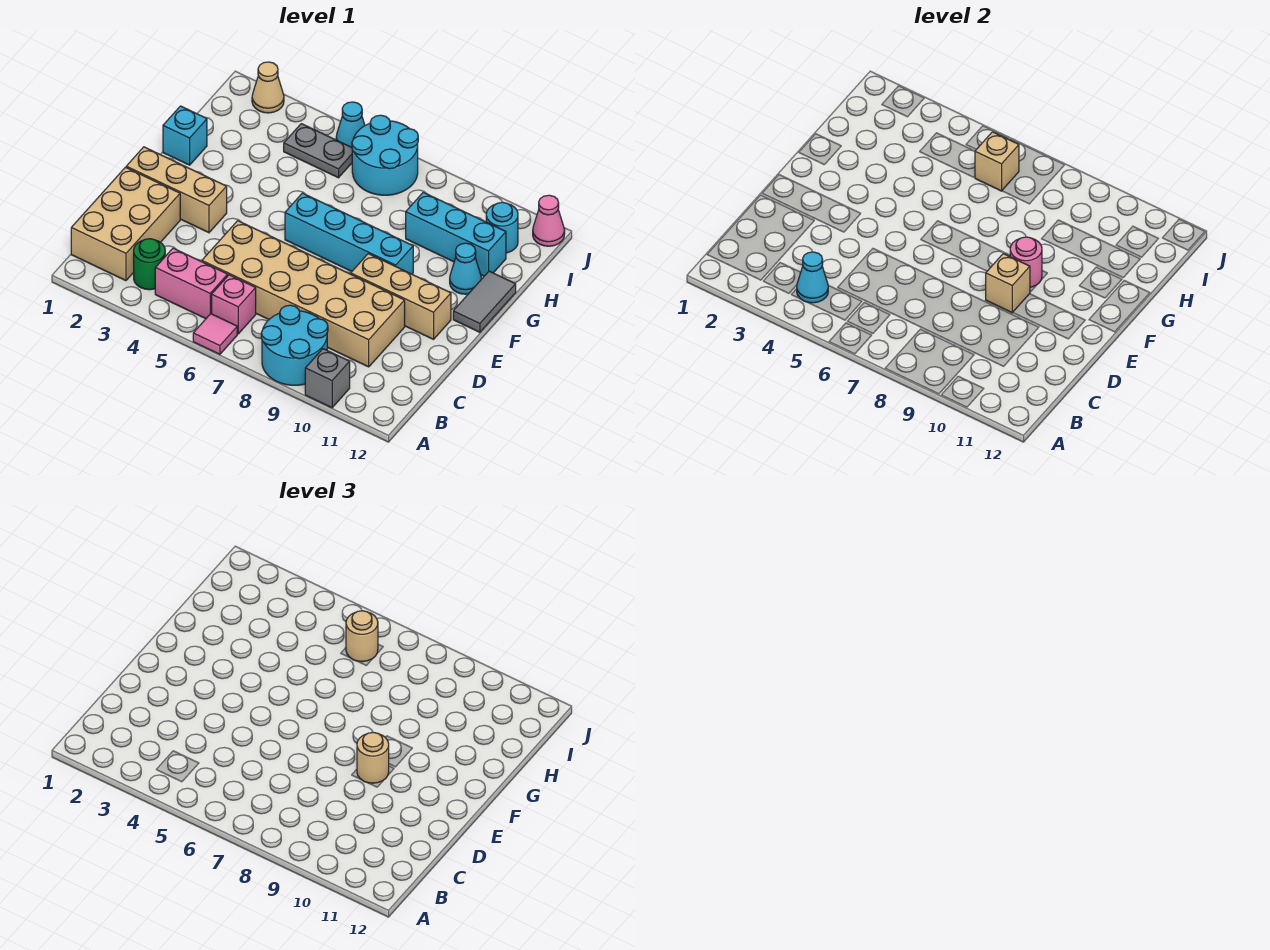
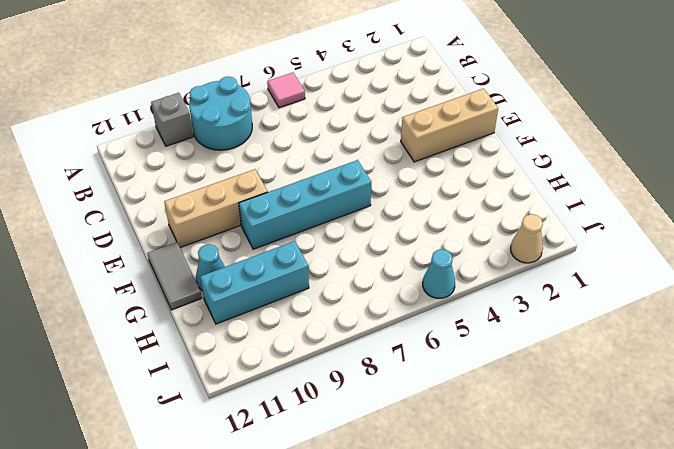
none -> tan 2x3 brick [71,167,180,281]
none -> green 1x1 round brick [134,239,165,290]
none -> pink 1x2 brick [155,248,228,319]

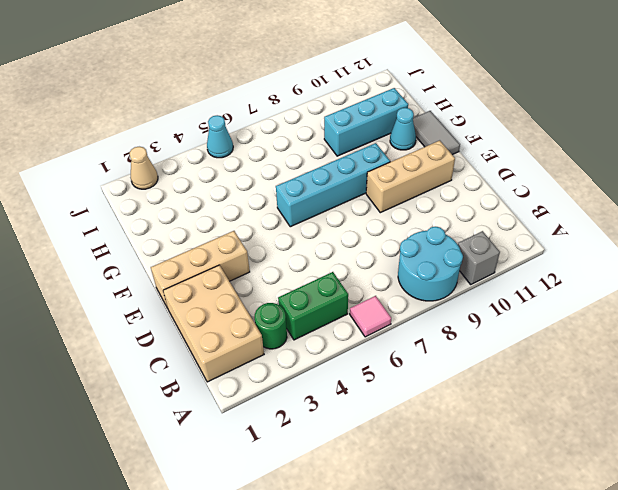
green 1x2 brick [278,272,348,340] -> pink 1x2 brick [155,248,228,319]
none -> pink 1x1 brick [212,275,256,334]
none -> tan 2x6 brick [202,221,405,367]
none -> cyan 1x1 brick [163,106,207,165]

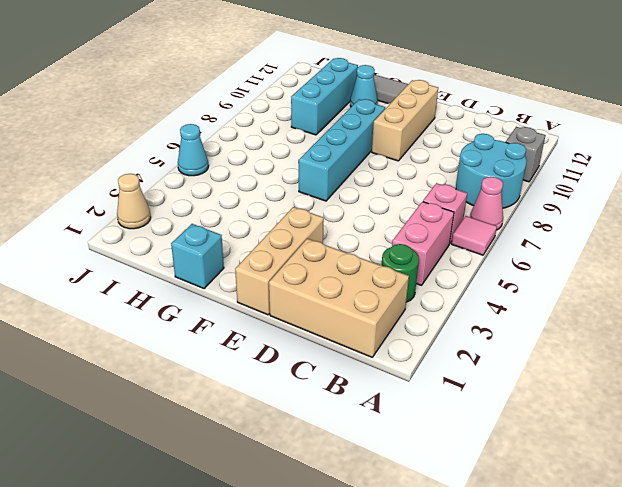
pink 1x1 cone [470,177,503,230] -> pink 1x1 cone moved to [533,195,565,246]
none -> tan 2x6 brick [202,221,405,367]
none -> grey 1x2 plate [284,124,352,178]
none -> cyan 2x2 round brick [352,115,418,195]

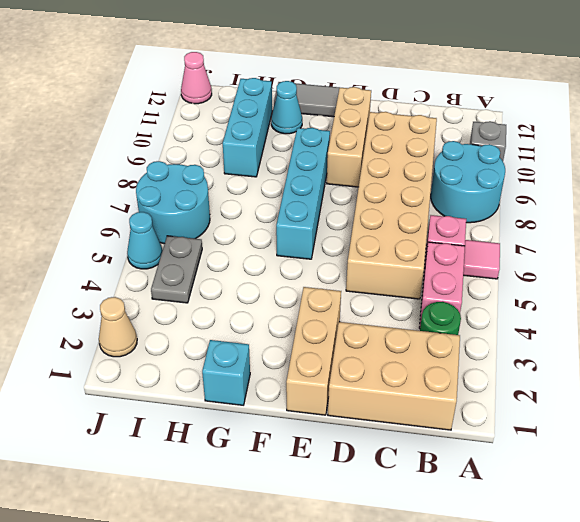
none -> cyan 1x1 round brick [486,202,518,253]
none -> cyan 1x1 cone [797,252,828,303]
none -> tan 1x1 brick [986,254,1030,313]

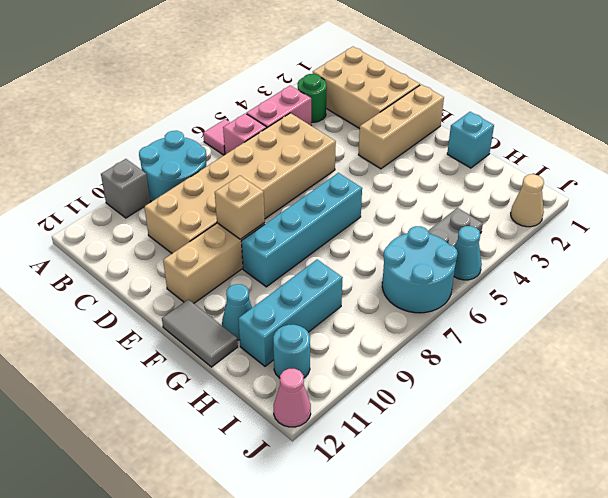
none -> cyan 1x1 cone [797,252,828,303]
none -> pink 1x1 round brick [1010,237,1042,287]
none -> tan 1x1 brick [975,132,1019,191]

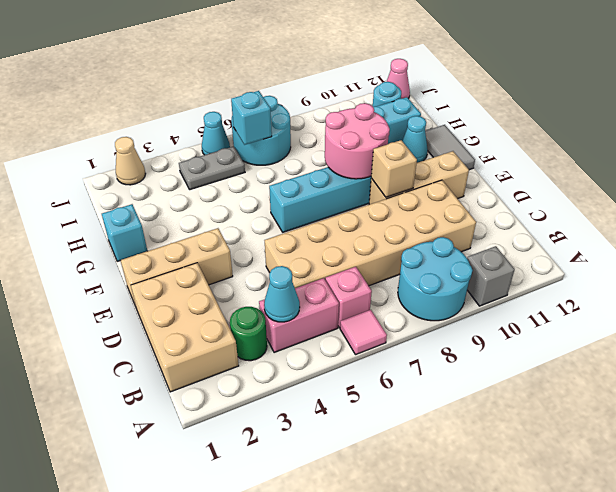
pink 2x2 round brick [325,103,390,179] -> pink 1x1 round brick [1010,237,1042,287]
cyan 1x1 brick [231,91,272,145] -> tan 1x1 brick [975,132,1019,191]
none -> tan 1x1 round brick [357,732,389,783]
none -> tan 1x1 round brick [346,611,378,662]

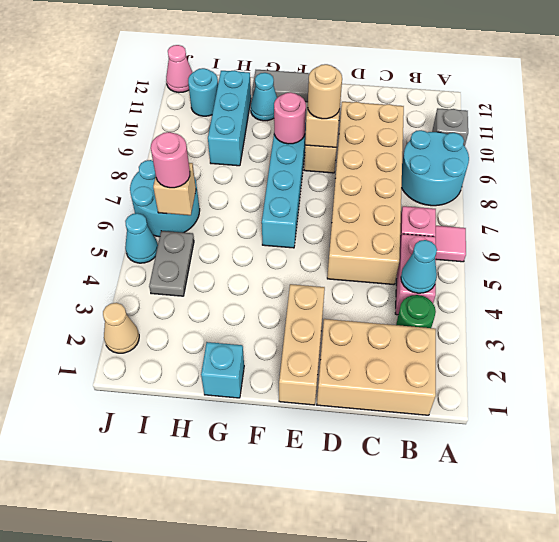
pink 1x1 round brick [151,132,190,188] -> tan 1x1 round brick [346,611,378,662]

